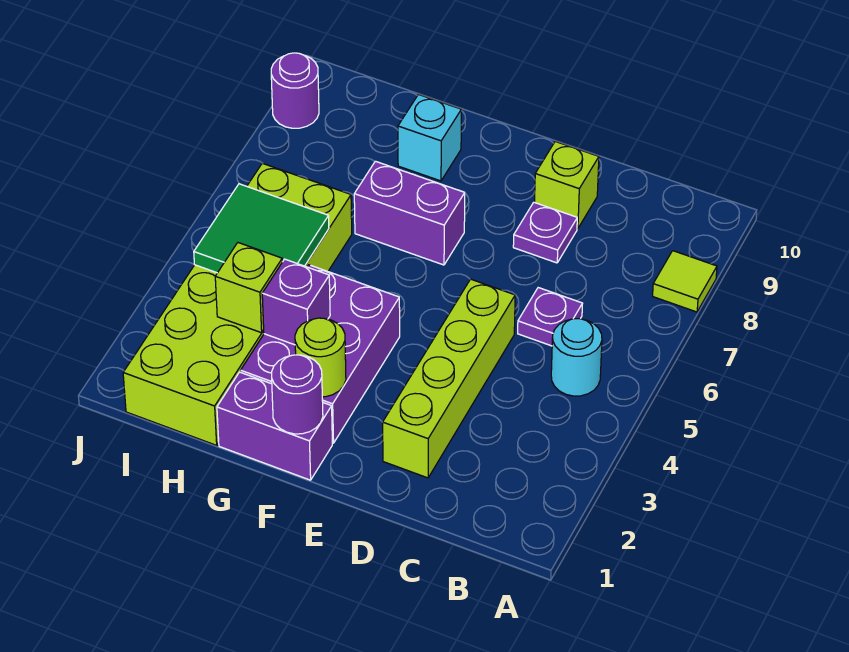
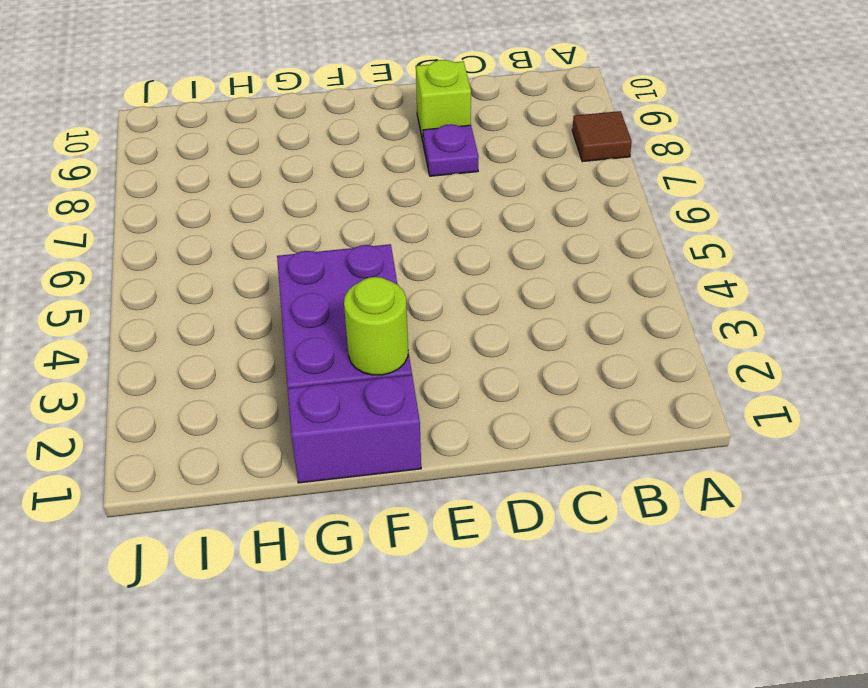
brown 1x1 tile [572,111,632,162] -> lime 1x1 tile [653,251,717,312]
none -> cyan 1x1 round brick [551,319,602,396]
none -> purple 1x1 plate [518,288,583,346]
none -> lime 1x4 brick [383,279,515,478]

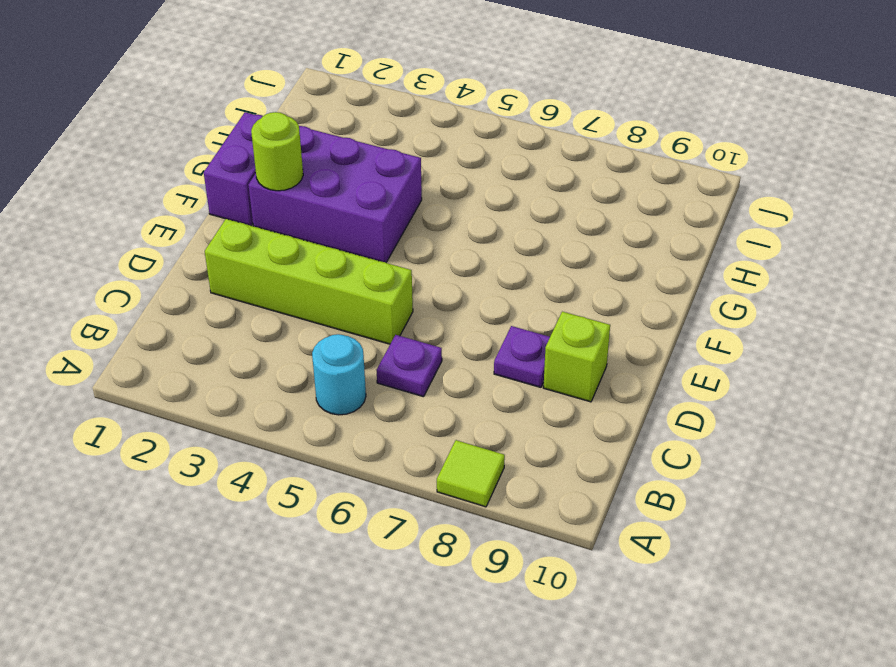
none -> purple 1x2 brick [354,161,465,265]
none -> cyan 1x1 brick [398,95,461,181]
none -> lime 2x6 brick [123,163,352,445]

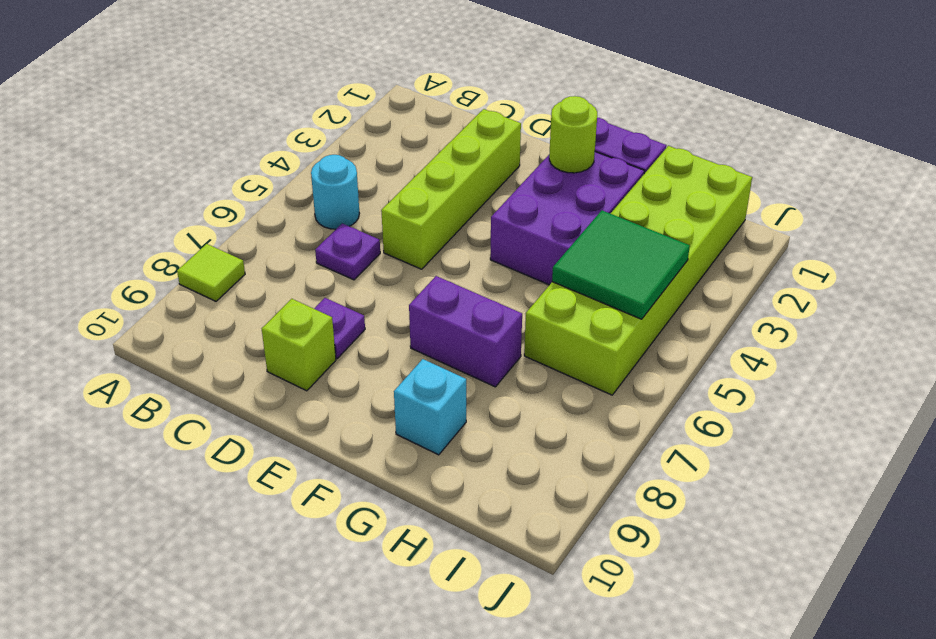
none -> purple 1x1 round brick [271,53,319,128]
none -> purple 1x1 round brick [272,355,323,434]
none -> purple 1x1 brick [262,259,330,345]

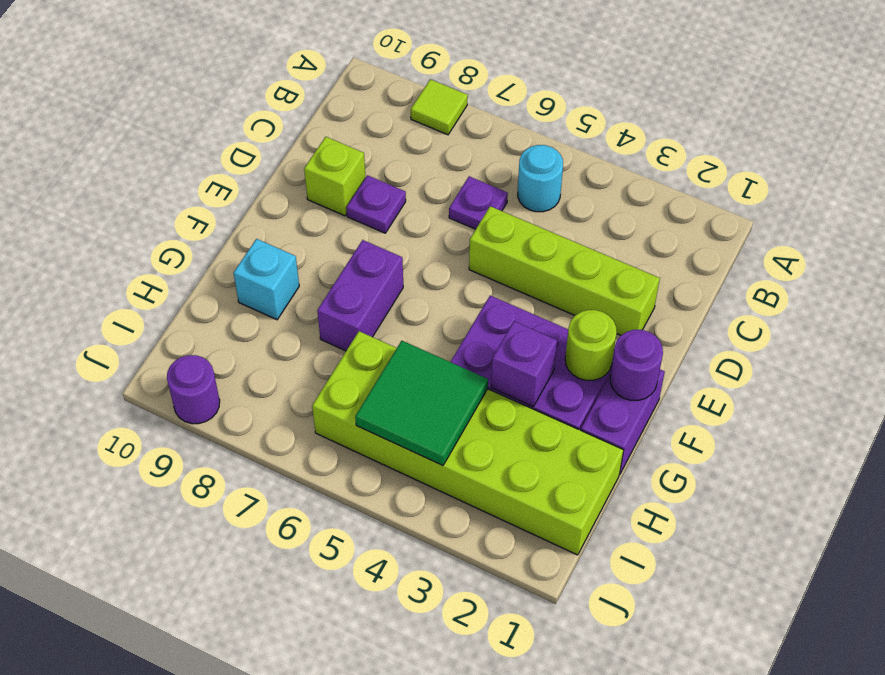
none -> lime 1x1 brick [215,243,282,333]

